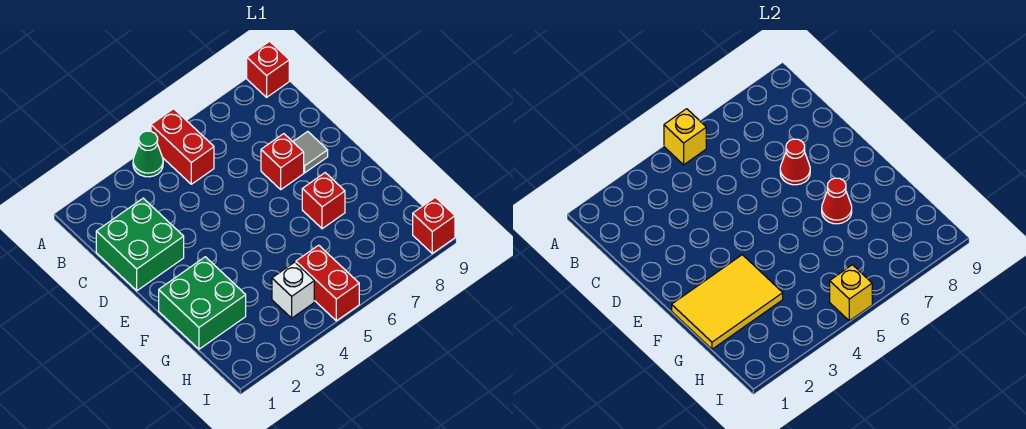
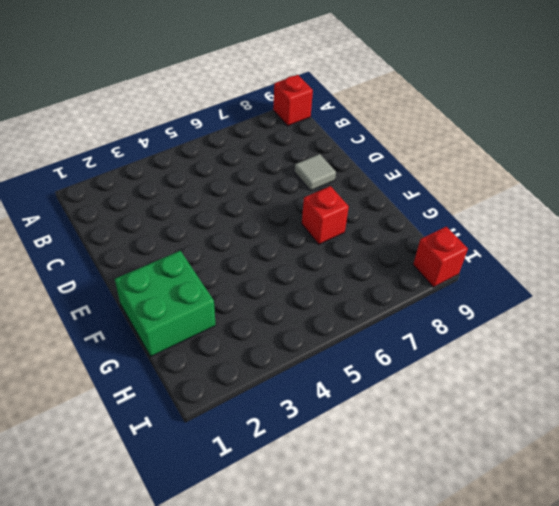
none -> green 1x1 cone [133,131,163,177]
none -> red 1x2 brick [151,109,214,184]
none -> green 2x2 brick [96,198,184,291]

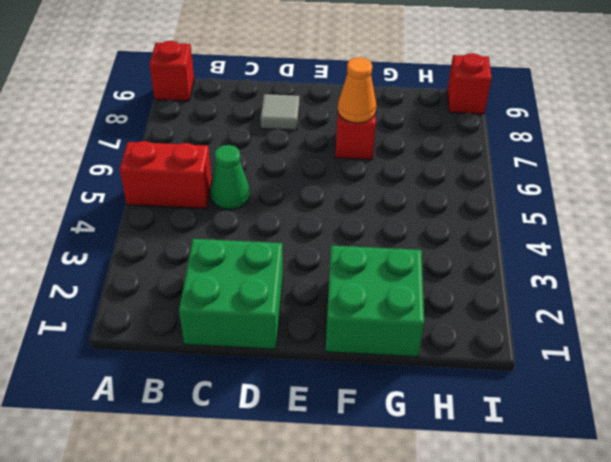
green 1x1 cone [211,145,250,210] -> green 1x1 cone moved to [133,131,163,177]
orange 1x1 cone [338,57,376,123] -> red 1x1 cone [822,178,852,224]
none -> red 1x1 brick [261,134,304,189]
none -> white 1x1 brick [272,262,314,318]
none -> red 1x2 brick [296,245,359,321]

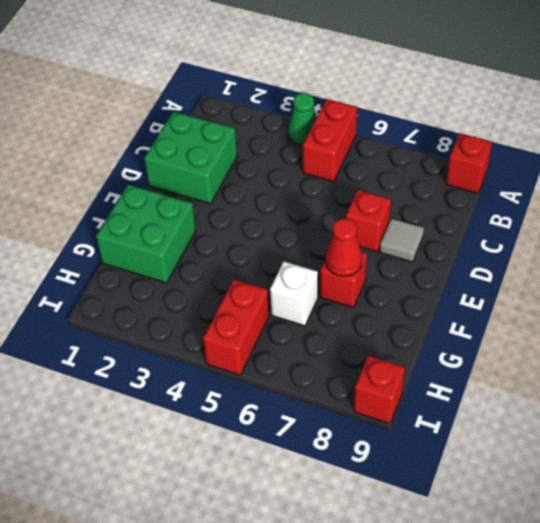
white 1x1 brick [270,261,318,326] -> white 1x1 brick moved to [272,262,314,318]
none -> yellow 1x1 brick [664,109,706,165]
none -> red 1x1 cone [780,139,810,185]
none -> yellow 2x3 tile [672,255,783,349]

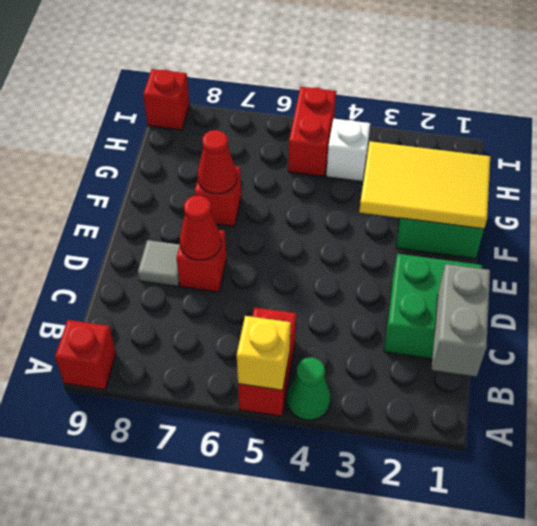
grey 1x2 brick [432,264,490,376] -> none
none -> yellow 1x1 brick [830,265,872,321]

